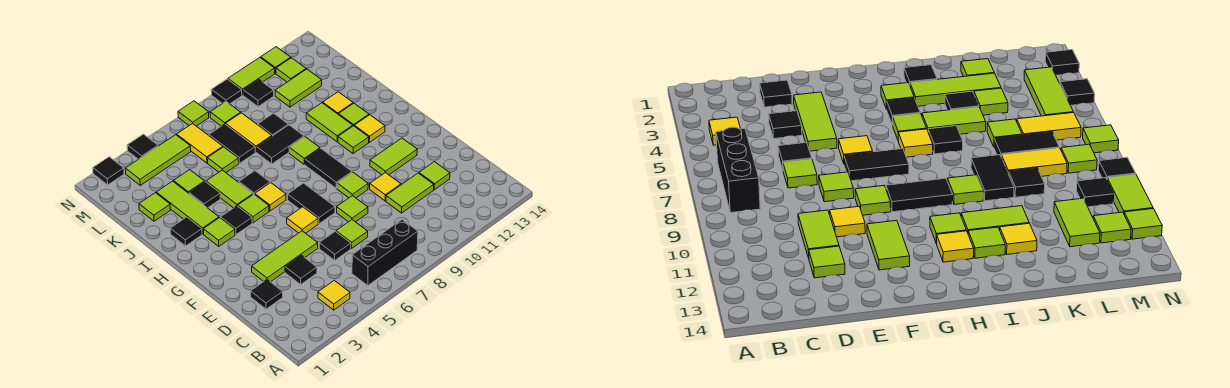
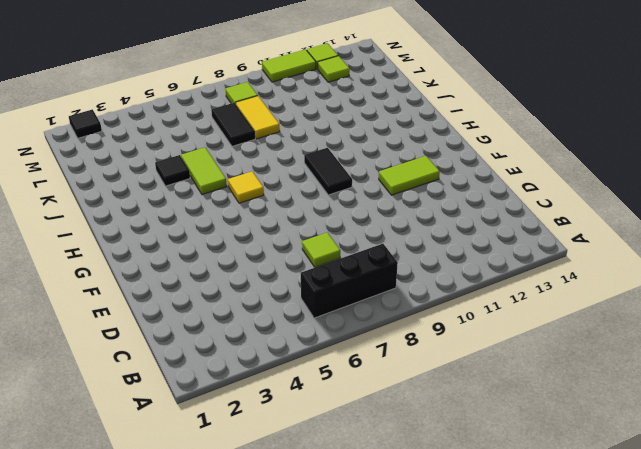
none -> yellow 1x1 tile [318,280,350,310]
none -> black 1x1 tile [250,280,283,309]
none -> black 1x1 tile [285,255,317,284]
none -> black 1x1 tile [319,231,351,260]

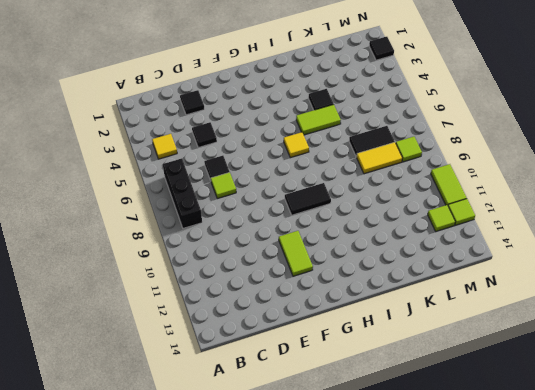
none -> lime 1x2 tile [386,173,434,213]
none -> lime 1x1 tile [419,162,450,190]
none -> lime 1x3 tile [252,231,318,282]
none -> lime 1x1 tile [337,196,368,222]

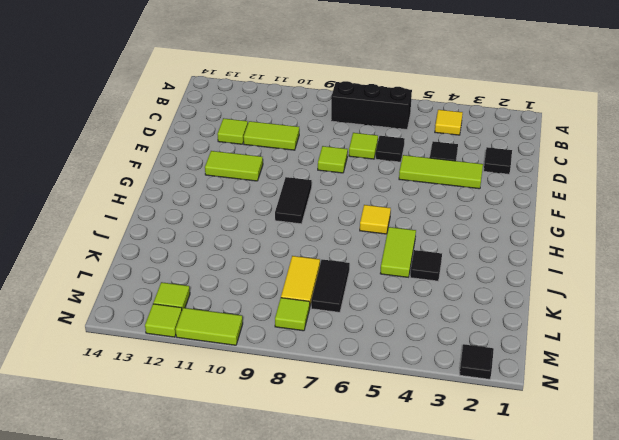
none -> yellow 1x1 tile [370,172,401,201]
none -> yellow 1x1 tile [287,207,318,233]
none -> black 1x2 tile [288,183,335,224]
none -> lime 1x1 tile [337,172,368,198]

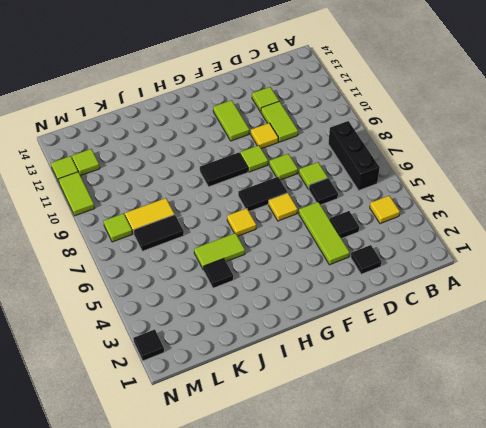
none -> lime 1x1 tile [203,218,235,246]
none -> black 1x1 tile [221,206,252,234]
none -> lime 1x1 tile [238,194,269,223]
none -> lime 1x1 tile [338,126,369,154]

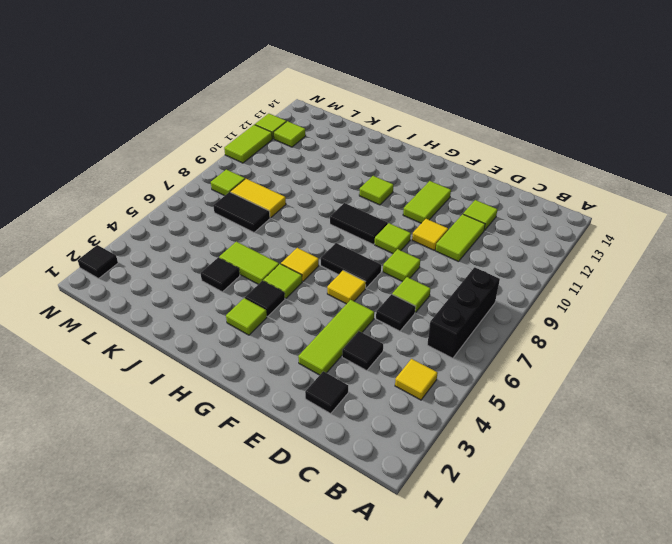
none -> yellow 1x1 tile [354,115,385,142]
none -> black 1x1 tile [170,217,202,246]
none -> lime 1x3 tile [156,181,219,234]
none -> black 1x1 tile [239,171,270,194]

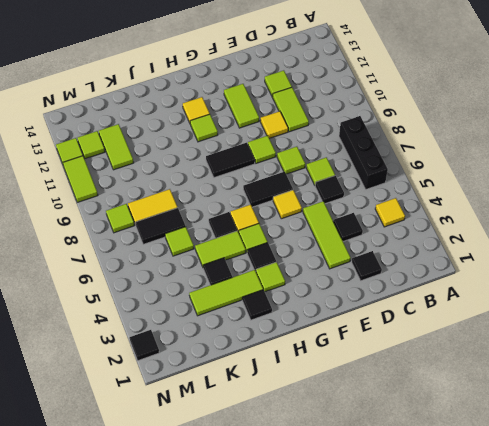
none -> lime 1x1 tile [289,137,320,164]
none -> lime 1x2 tile [306,103,353,142]
none -> lime 1x1 tile [338,103,369,126]
none -> black 1x2 tile [257,125,304,164]

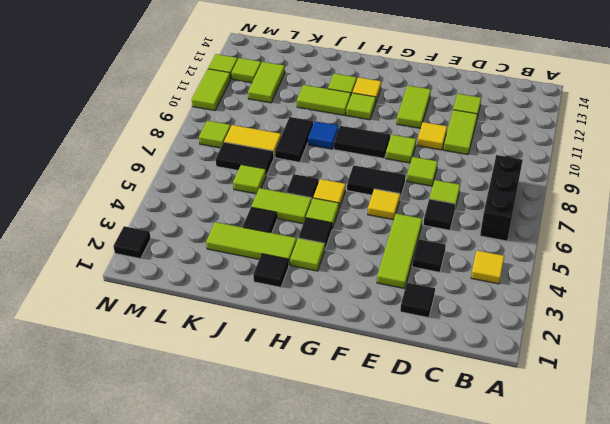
blue 1x1 tile [308,121,339,149] -> lime 1x1 tile [289,137,320,164]
none -> yellow 1x1 tile [323,92,353,114]
none -> lime 1x1 tile [139,193,171,221]
none -> lime 1x1 tile [173,170,205,193]
none -> black 1x1 tile [258,113,288,136]

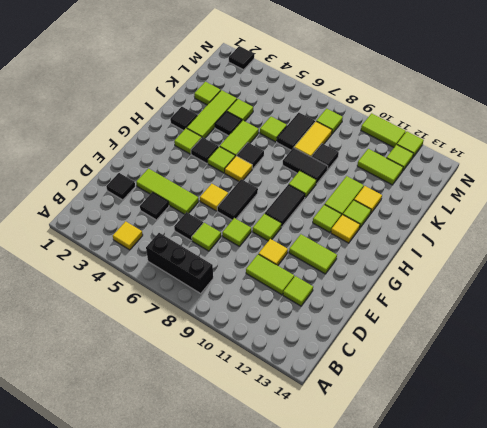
none -> yellow 1x2 tile [177,123,223,163]
none -> lime 1x3 tile [125,135,191,185]
none -> black 1x1 tile [243,80,274,107]
none -> black 1x1 tile [127,134,158,159]

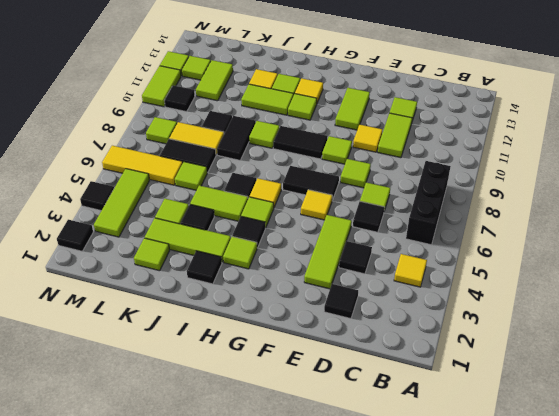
yellow 1x3 tile [102,146,183,185] -> yellow 1x2 tile [177,123,223,163]
none -> lime 1x1 tile [178,101,209,126]
none -> black 1x1 tile [211,79,242,104]

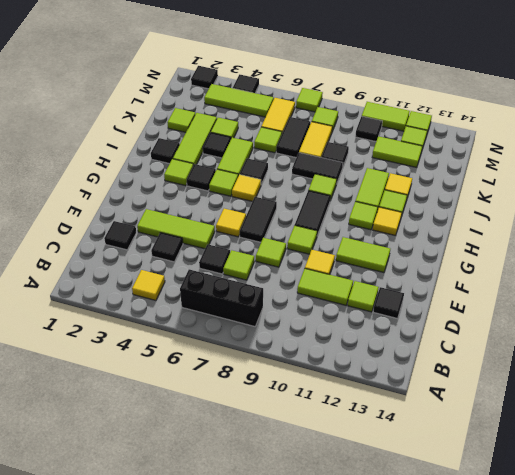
black 1x1 tile [373,287,404,318] -> black 1x1 tile moved to [211,79,242,104]

